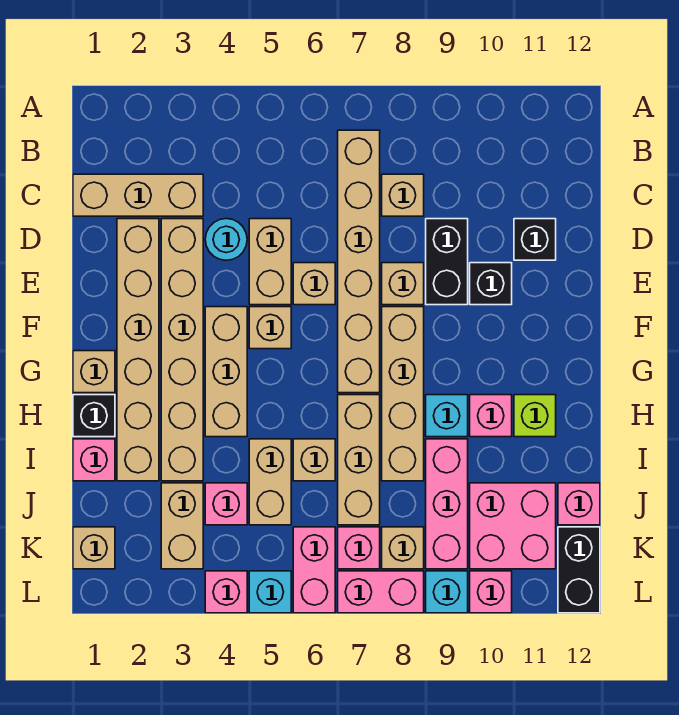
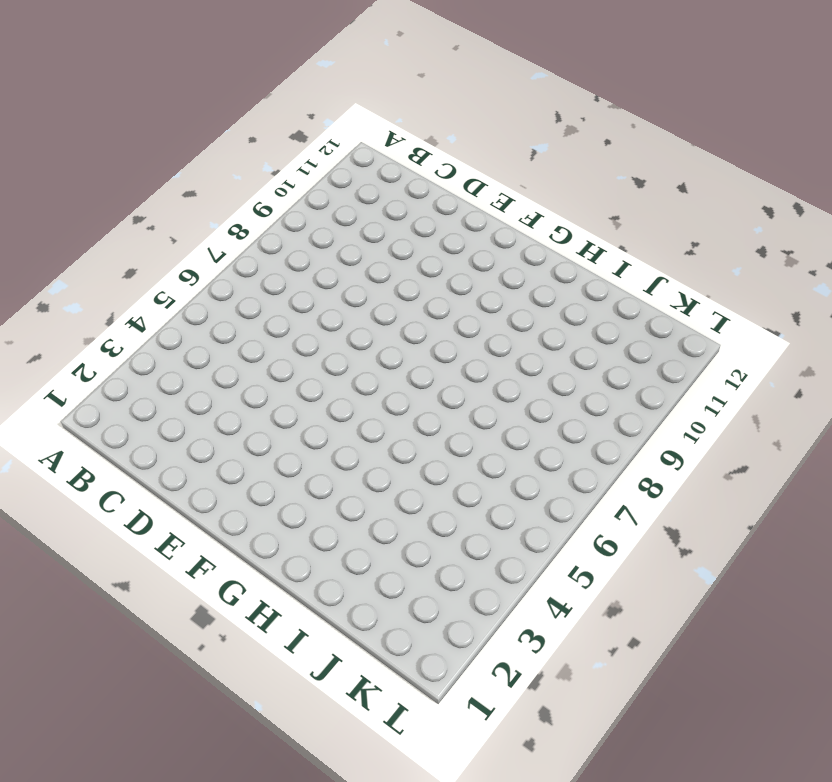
none -> tan 1x6 brick [338,130,380,393]
none -> tan 1x3 brick [73,174,203,216]
none -> tan 1x1 brick [382,174,424,216]
none -> tan 1x6 brick [117,219,159,481]

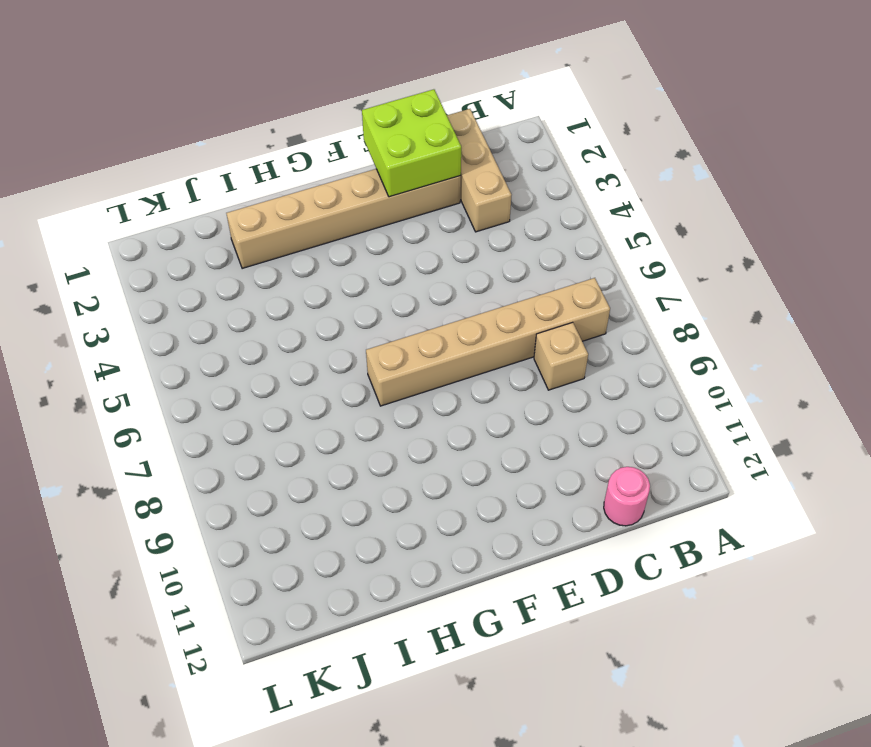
pink 1x1 round brick [604,467,650,526] -> none
lime 2x2 brick [362,89,461,197] -> none
none -> tan 1x6 brick [161,219,203,481]
none -> cyan 1x1 round brick [205,219,247,260]
none -> tan 1x2 brick [249,219,291,305]
none -> black 1x2 brick [426,219,468,305]

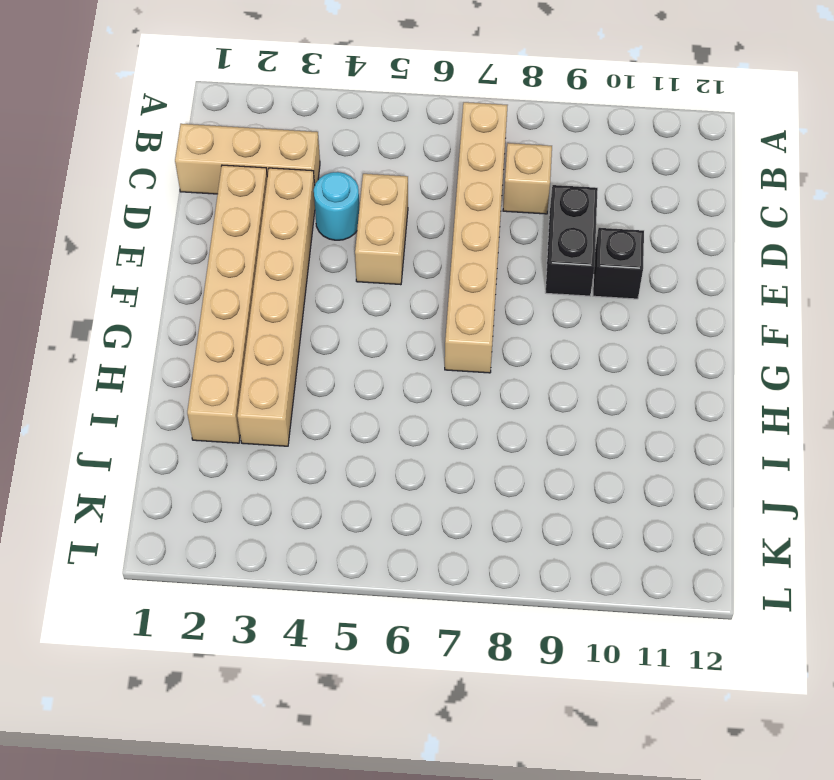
none -> black 1x1 brick [514,219,556,260]
none -> tan 1x1 brick [293,263,335,305]
none -> tan 1x1 brick [382,263,424,305]
none -> tan 1x3 brick [205,307,247,437]

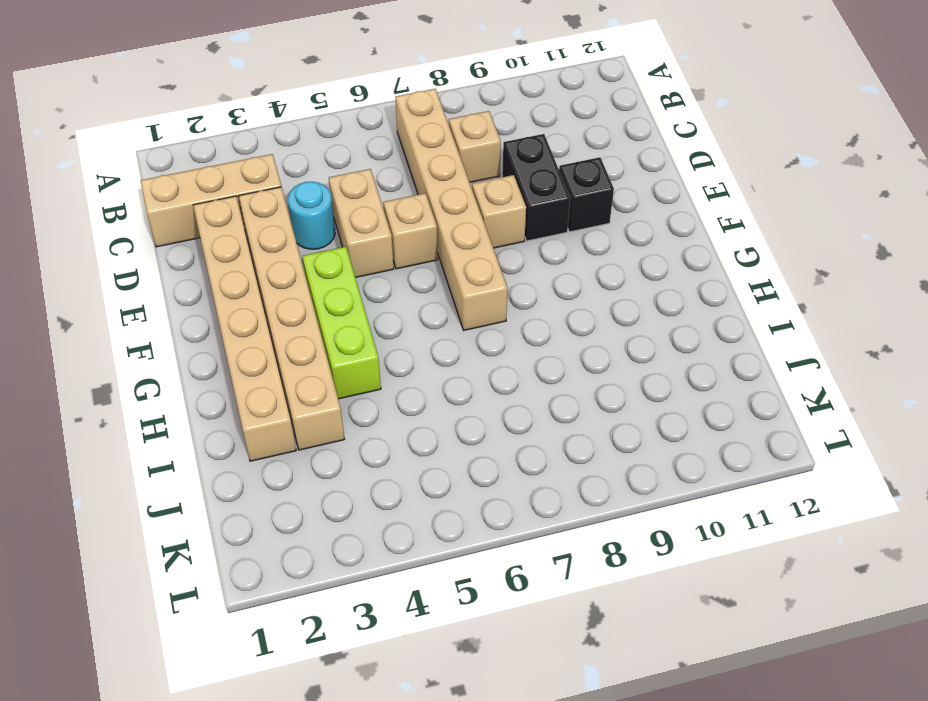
lime 1x3 brick [302,247,381,399] -> tan 1x3 brick [205,307,247,437]
none -> black 1x1 brick [514,219,556,260]
none -> tan 1x1 brick [249,307,291,349]
none -> tan 1x4 brick [382,307,424,481]
none -> tan 1x1 brick [73,351,115,393]

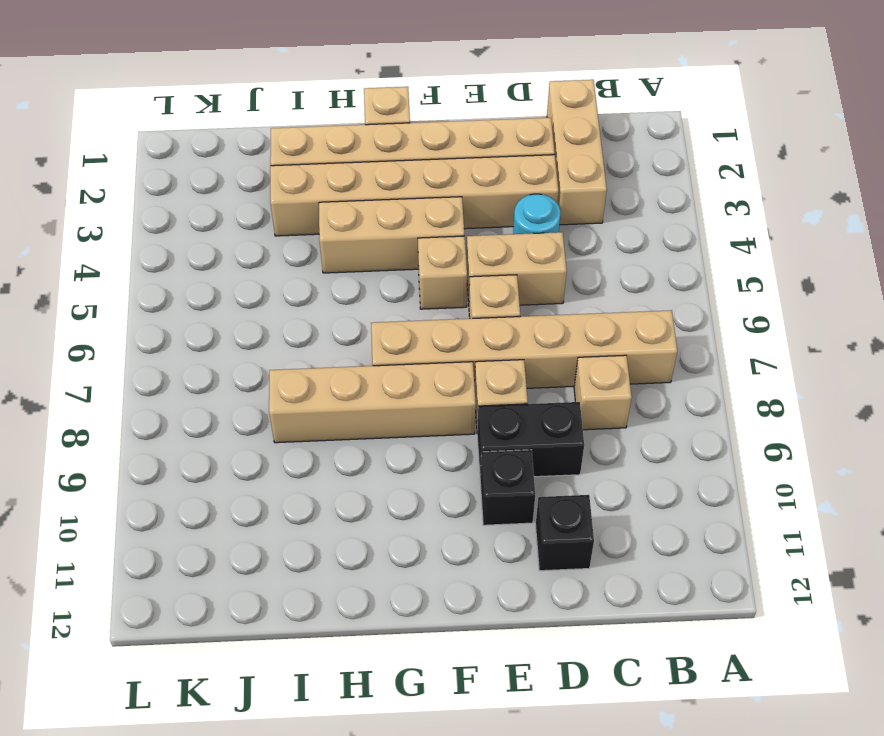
none -> black 1x1 brick [73,395,115,437]
none -> tan 1x3 brick [338,395,380,525]
none -> cyan 1x1 brick [426,395,468,437]
none -> pink 1x1 brick [470,395,512,437]

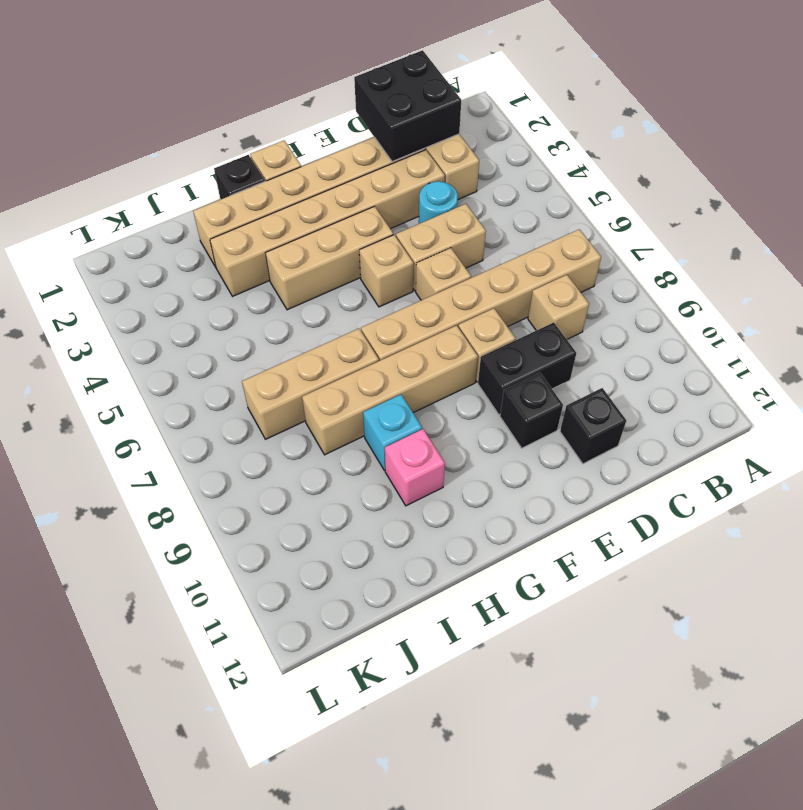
black 2x2 brick [354,50,461,162] -> none
none -> lime 1x1 brick [514,395,556,437]
none -> pink 1x1 brick [73,439,115,481]
none -> tan 1x2 brick [249,439,291,525]
none -> tan 1x1 brick [293,439,335,481]

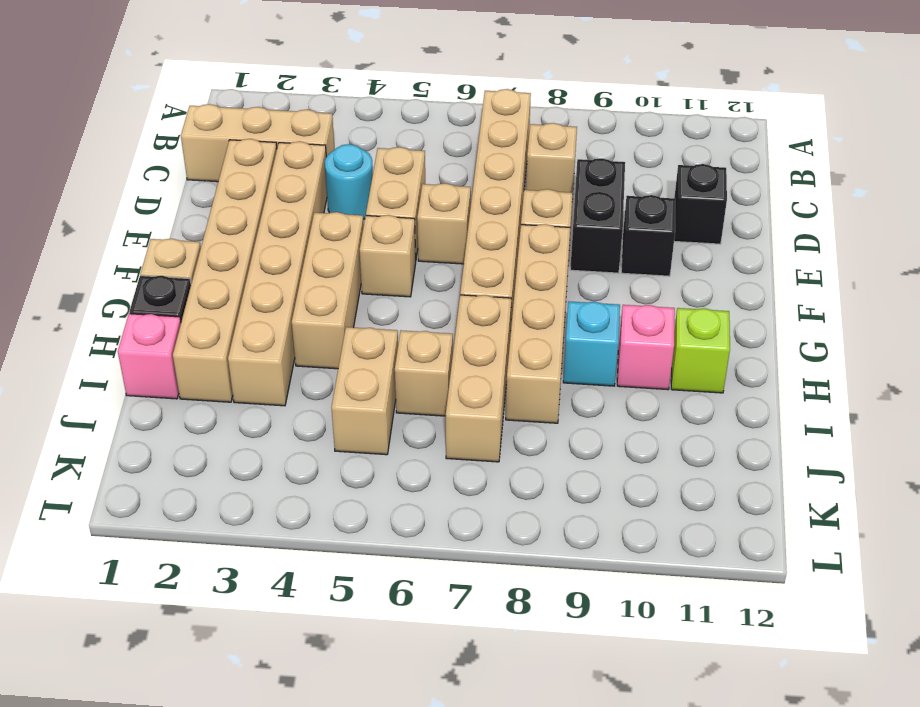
none -> pink 1x3 brick [426,439,468,569]
none -> tan 1x2 brick [161,483,203,569]
none -> pink 1x1 brick [205,483,247,525]
none -> pink 2x2 brick [470,483,556,569]

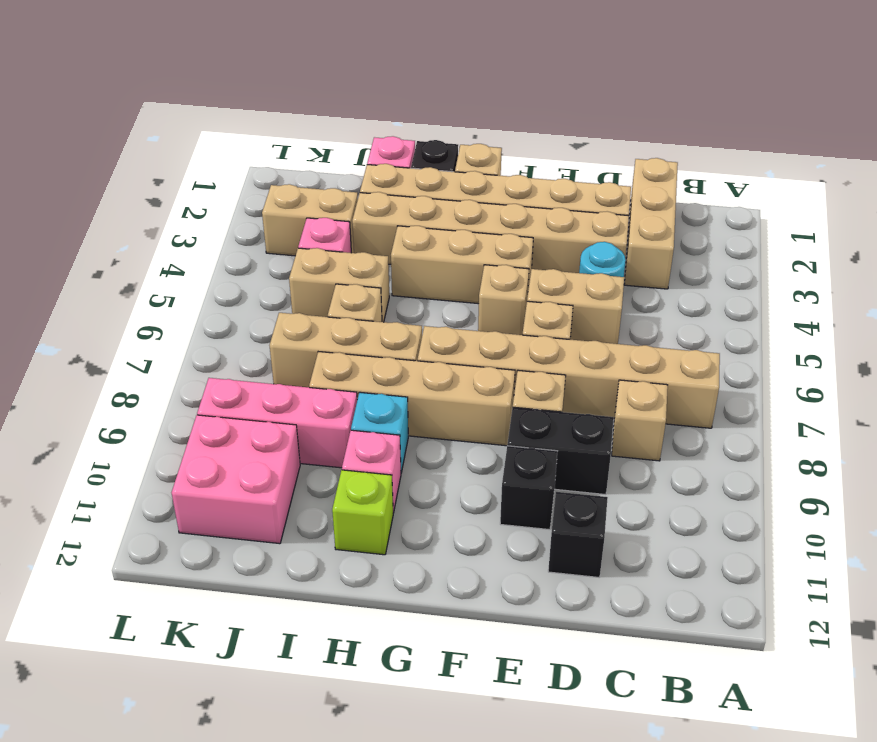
none -> pink 1x1 brick [558,483,600,525]
none -> tan 1x1 brick [73,527,115,569]
none -> pink 1x2 brick [293,527,335,613]
none -> pink 1x1 brick [338,527,380,569]

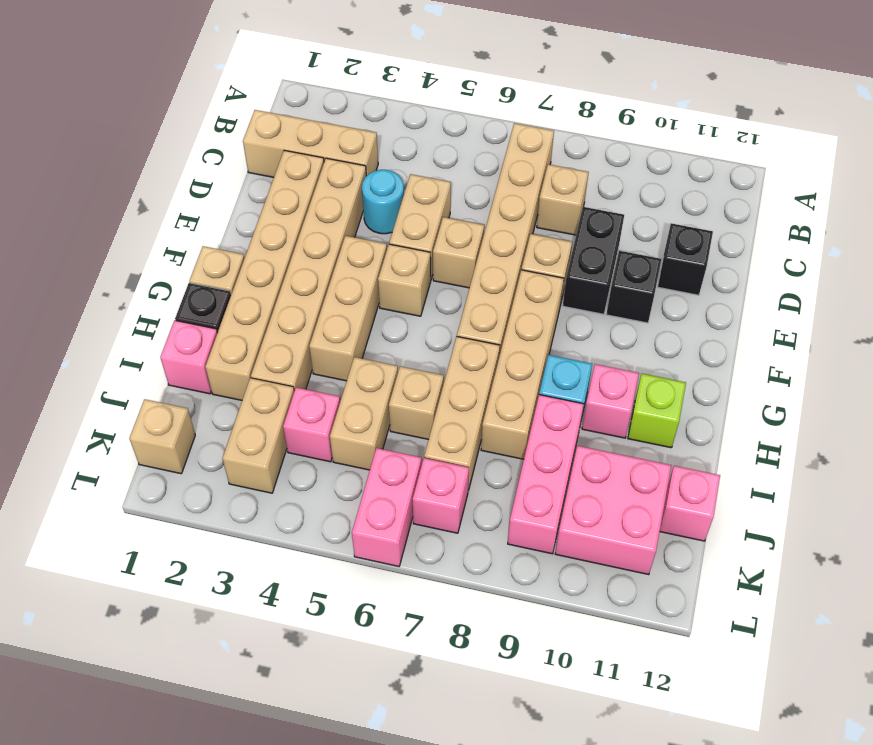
none -> tan 1x1 brick [382,527,424,569]
none -> black 1x2 brick [558,527,600,613]
none -> pink 1x1 brick [205,571,247,613]
none -> cyan 1x1 brick [249,571,291,613]

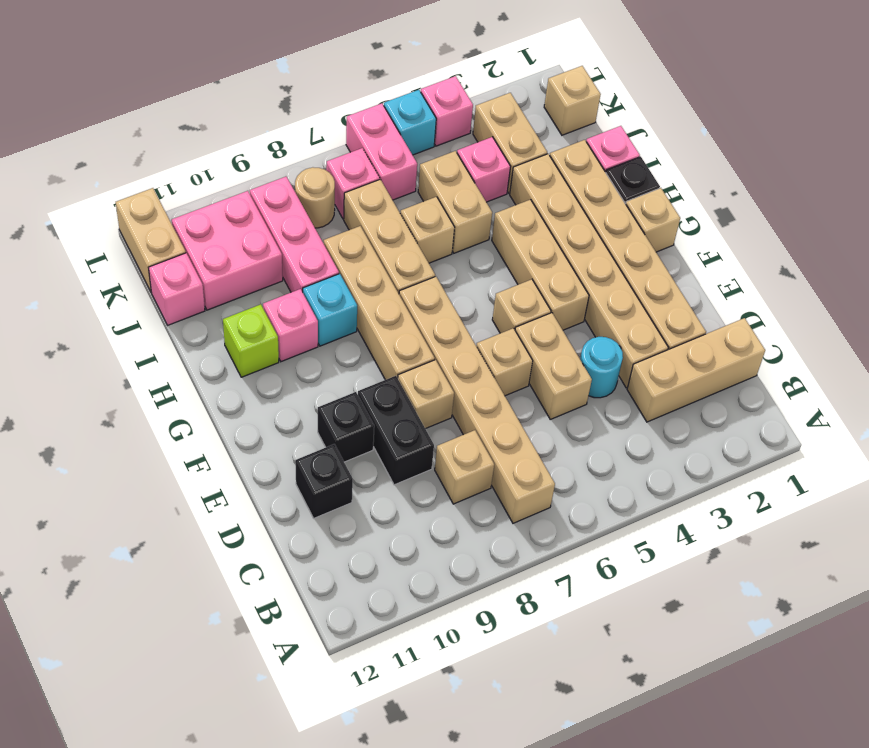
tan 1x1 round brick [295,167,335,228] -> tan 1x1 brick [382,527,424,569]
tan 1x2 brick [116,188,186,291] -> black 1x2 brick [558,527,600,613]
none -> pink 1x2 brick [338,571,424,613]
none -> cyan 1x1 brick [426,571,468,613]
none -> pink 1x1 brick [470,571,512,613]

